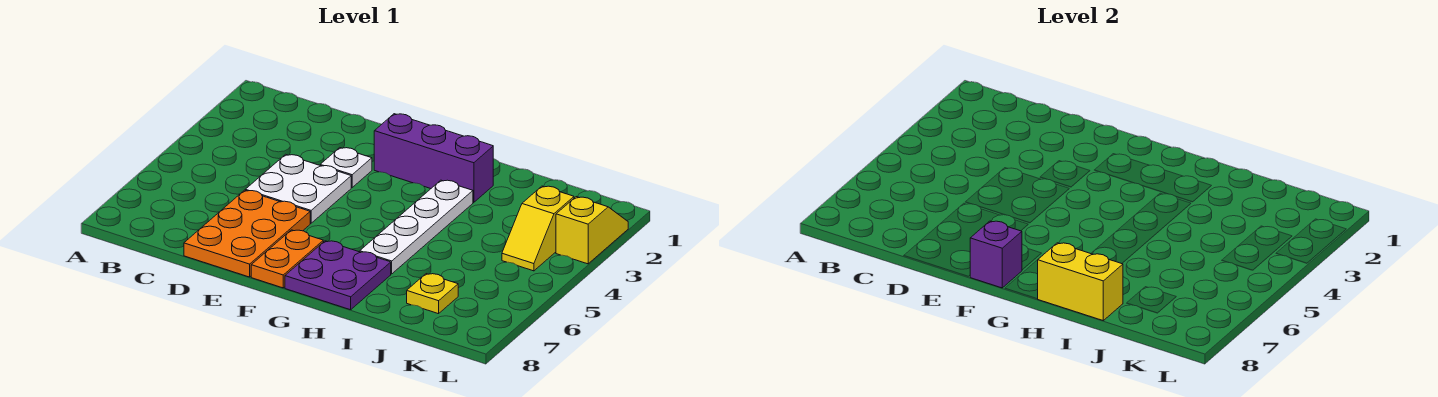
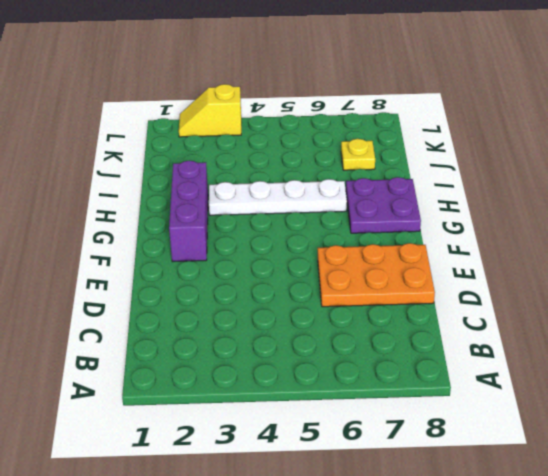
none -> white 2x2 plate [245,154,351,223]
none -> white 1x1 plate [320,148,372,188]
none -> orange 1x2 plate [251,230,323,288]

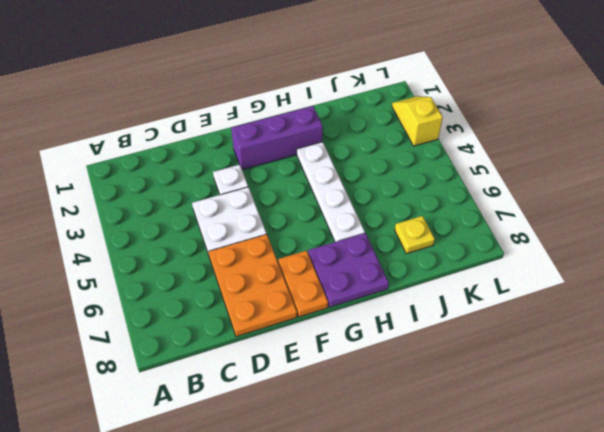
none -> yellow 1x2 slope [502,186,574,271]
none -> purple 1x1 brick [970,221,1022,288]
none -> yellow 1x2 brick [1038,243,1123,320]

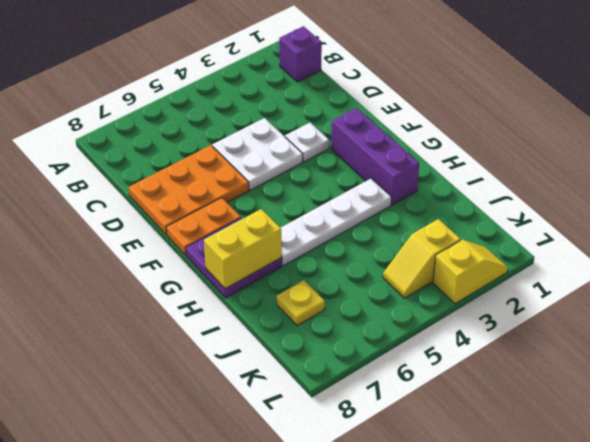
purple 1x1 brick [279,26,322,82] -> purple 1x1 brick moved to [970,221,1022,288]
yellow 1x2 brick [204,209,282,289] -> yellow 1x2 brick turned to [1038,243,1123,320]

